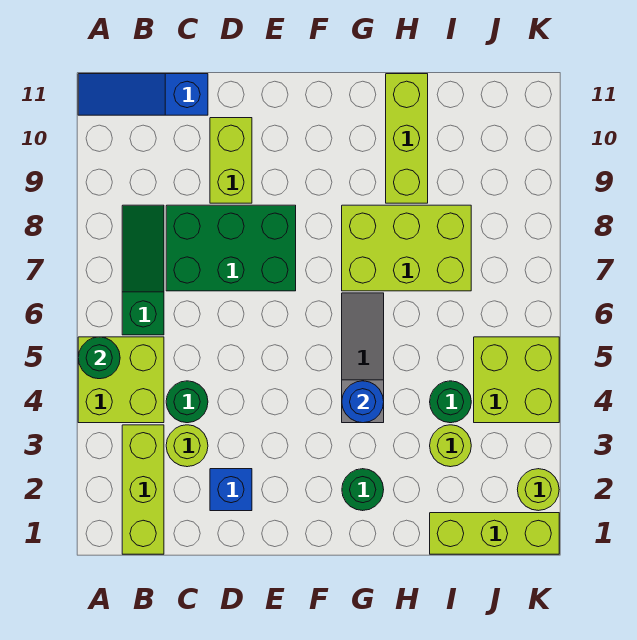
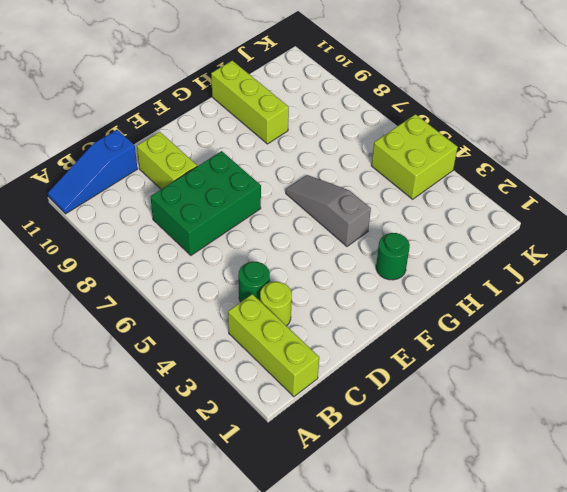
none -> lime 2x2 brick [78,337,164,423]
none -> green 1x3 slope [122,205,164,335]
none -> blue 1x1 brick [210,469,252,511]

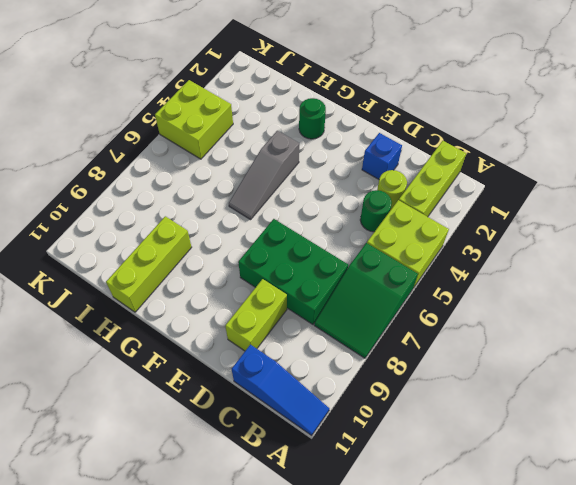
green 2x3 slope [314,243,418,358] -> green 1x3 slope [122,205,164,335]
none -> lime 2x3 brick [342,205,471,291]
none -> lime 1x3 brick [430,513,559,554]
none -> lime 1x1 round brick [430,425,471,467]

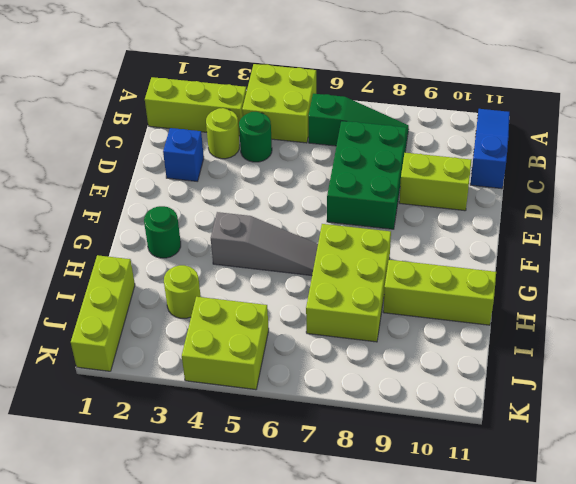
none -> green 1x1 round brick [430,381,471,423]
none -> lime 1x1 round brick [517,469,559,511]
none -> green 1x1 round brick [78,337,120,379]

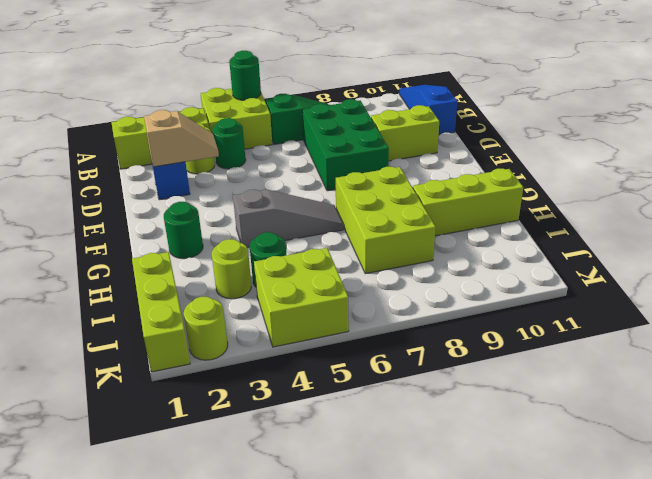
tan 1x2 slope [144,110,219,167] -> none
none -> blue 1x1 round brick [342,381,384,423]

